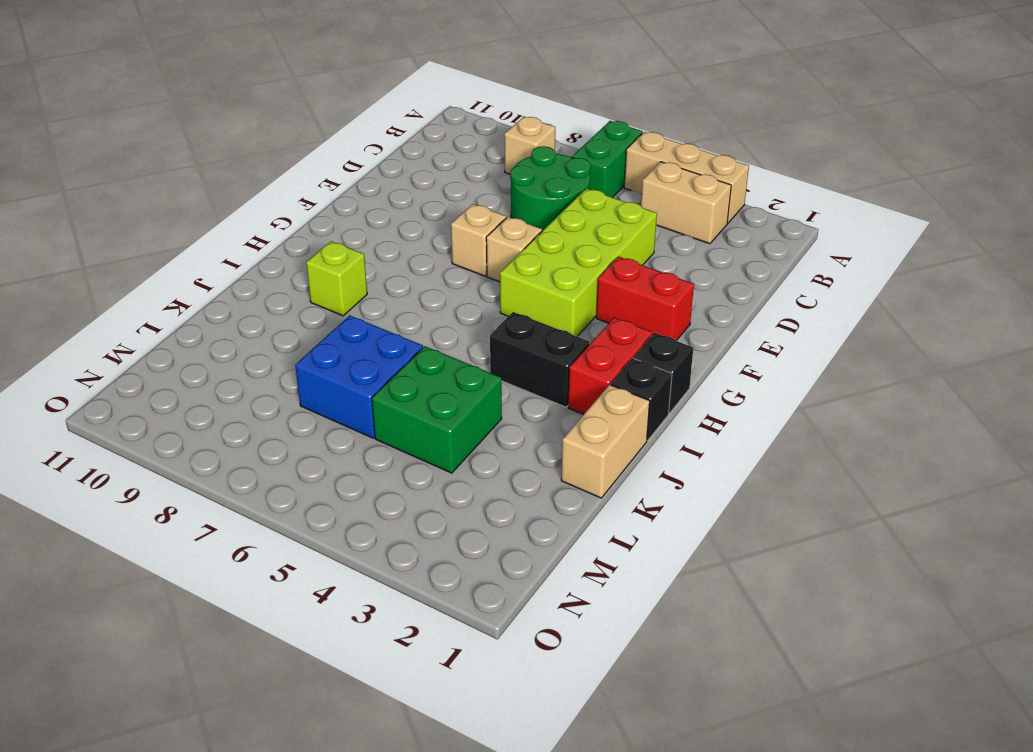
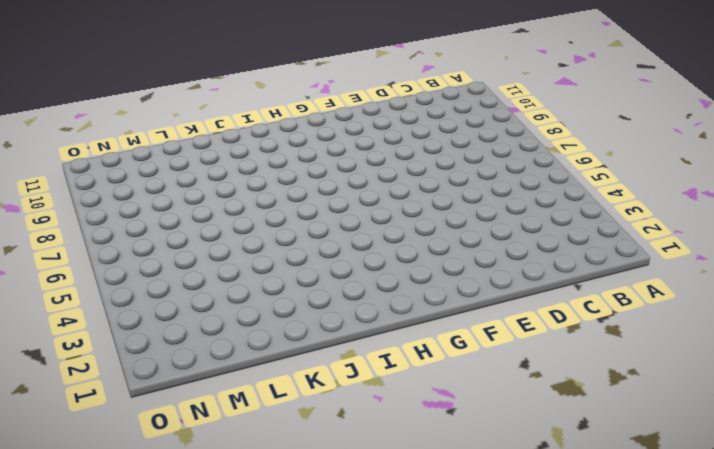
none -> tan 1x3 brick [624,132,749,223]
none -> green 1x2 brick [572,121,643,198]
none -> tan 1x2 brick [641,162,731,244]

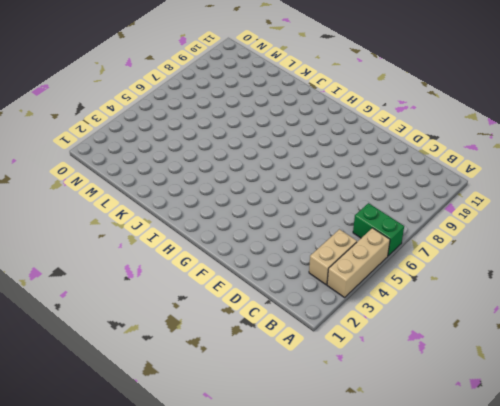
none -> tan 1x1 brick [504,117,555,174]
none -> green 2x2 round brick [510,146,591,231]
none -> lime 2x4 brick [500,189,657,336]

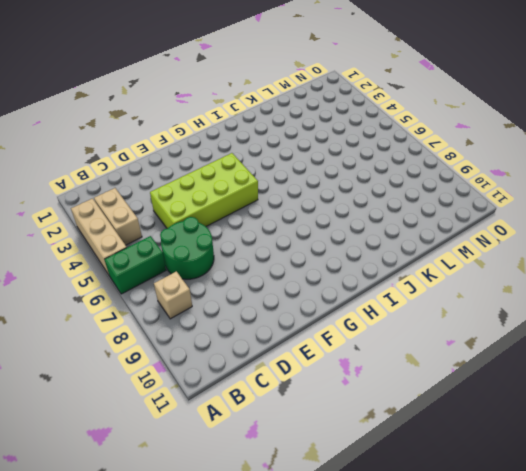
none -> red 1x2 brick [596,257,694,341]
none -> tan 1x1 brick [486,217,542,282]
none -> tan 1x1 brick [451,204,506,276]

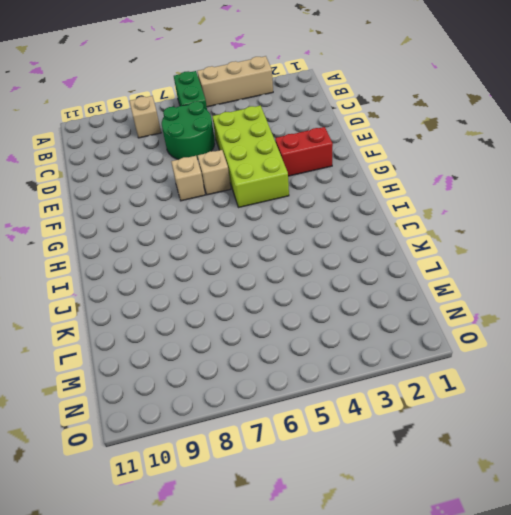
none -> tan 1x2 brick [641,162,731,244]
none -> black 1x1 brick [633,333,693,413]
none -> red 1x2 brick [568,318,652,414]

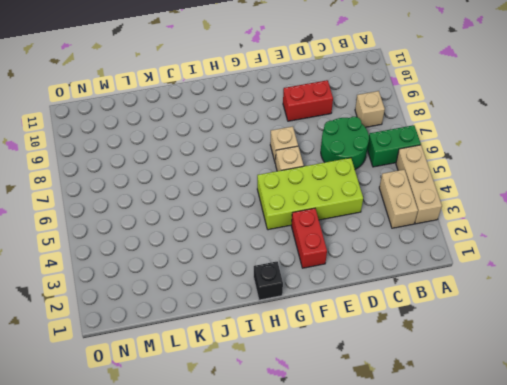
red 1x2 brick [283,80,333,121] -> red 1x2 brick moved to [568,318,652,414]
none -> black 1x1 brick [611,358,672,441]
none -> black 1x2 brick [490,312,590,407]
none -> lime 1x1 brick [306,241,367,316]

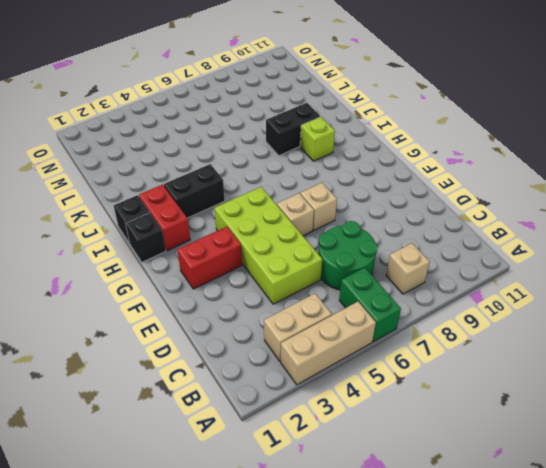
black 1x2 brick [266,103,320,155] -> none
none -> tan 1x2 brick [561,385,650,498]
none -> green 2x2 brick [372,346,502,473]
none -> blue 2x2 brick [295,315,423,438]

